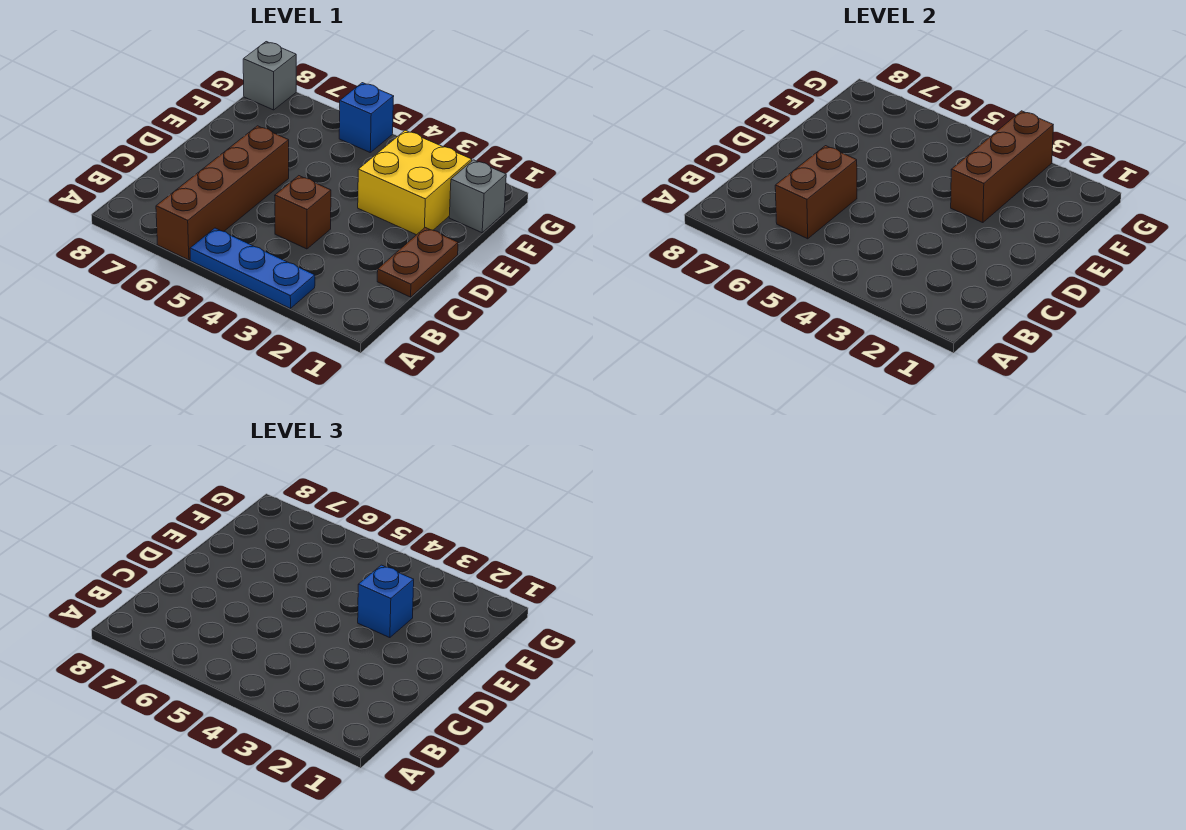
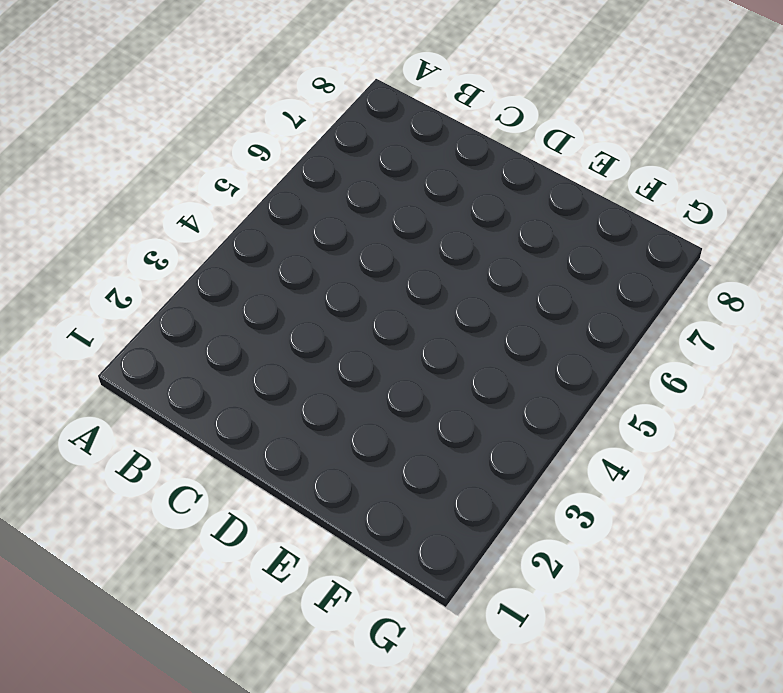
none -> blue 1x3 plate [190,228,315,309]
none -> brown 1x4 brick [156,126,289,260]

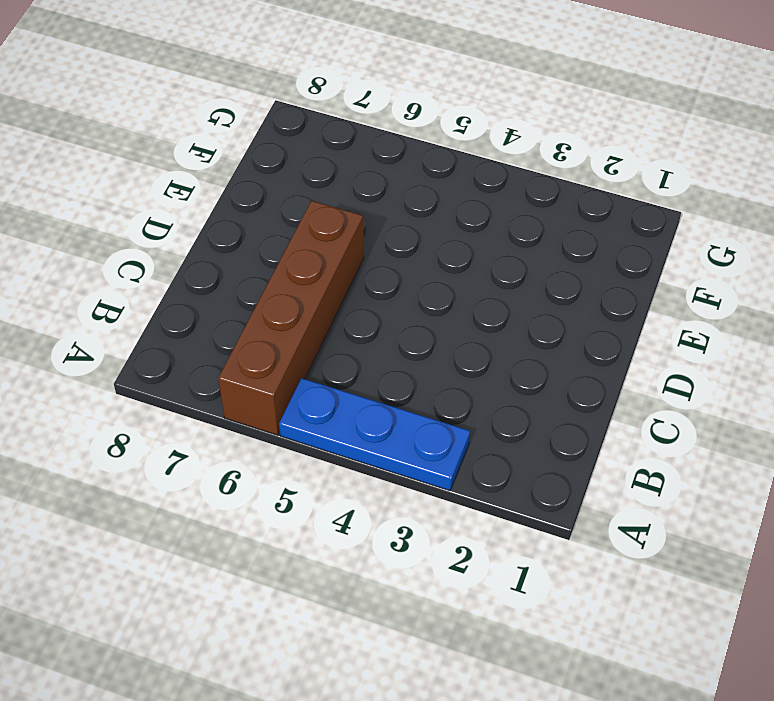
none -> brown 1x2 plate [377,228,458,297]
none -> brown 1x1 brick [275,176,331,249]

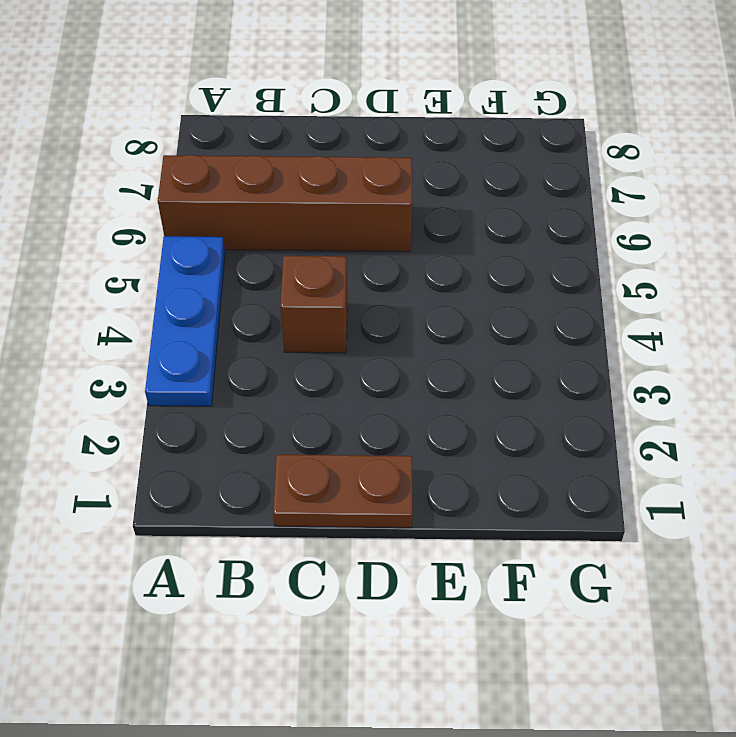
none -> yellow 2x2 brick [358,130,472,235]
none -> grey 1x1 brick [449,160,506,233]

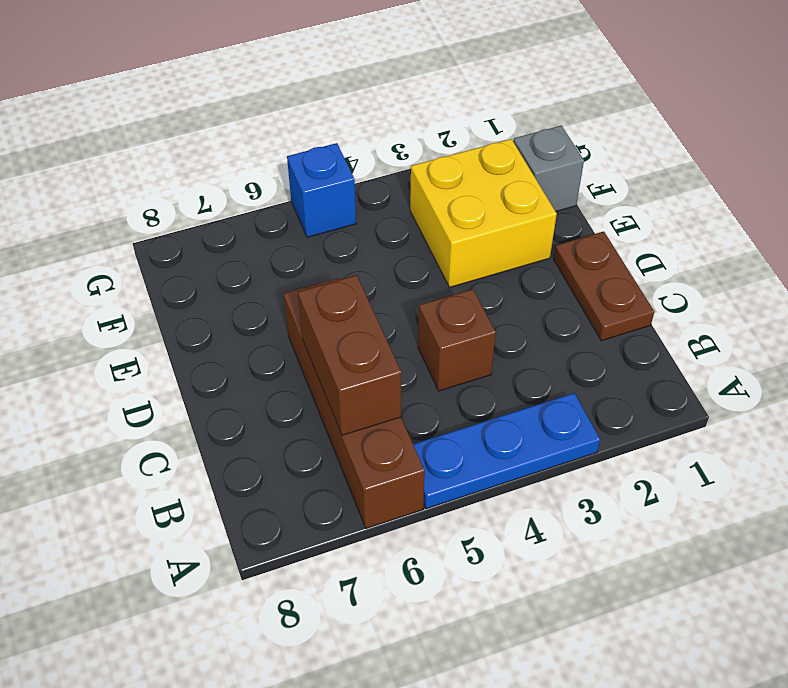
none -> grey 1x1 brick [243,42,296,110]
none -> brown 1x3 brick [951,111,1053,223]

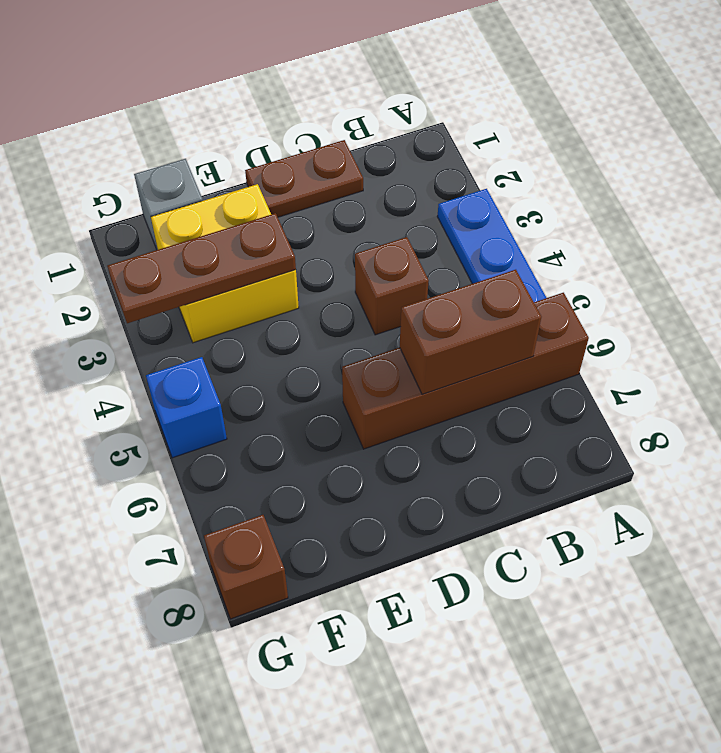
brown 1x3 plate [107,213,296,323] -> brown 1x3 brick [951,111,1053,223]
brown 1x1 brick [204,515,288,619] -> grey 1x1 brick [243,42,296,110]
none -> blue 1x1 brick [358,565,414,638]

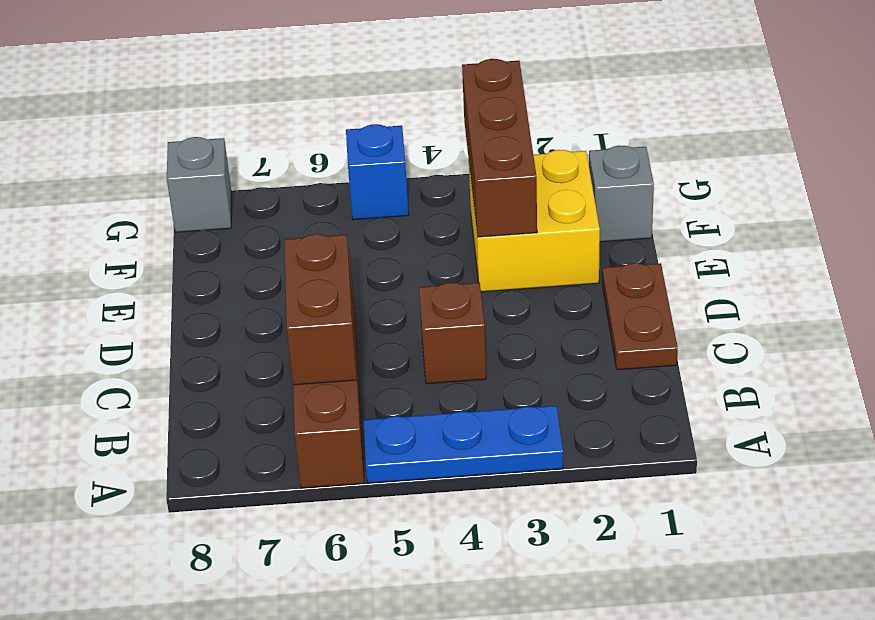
none -> blue 1x1 brick [358,565,414,638]

